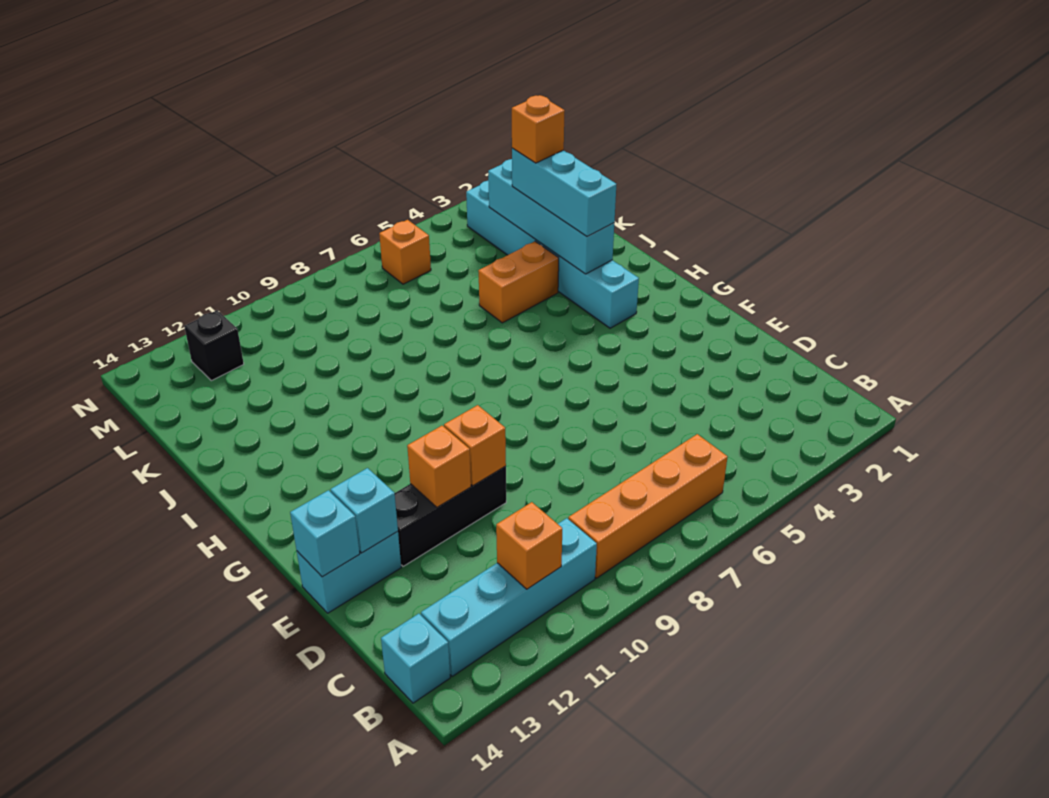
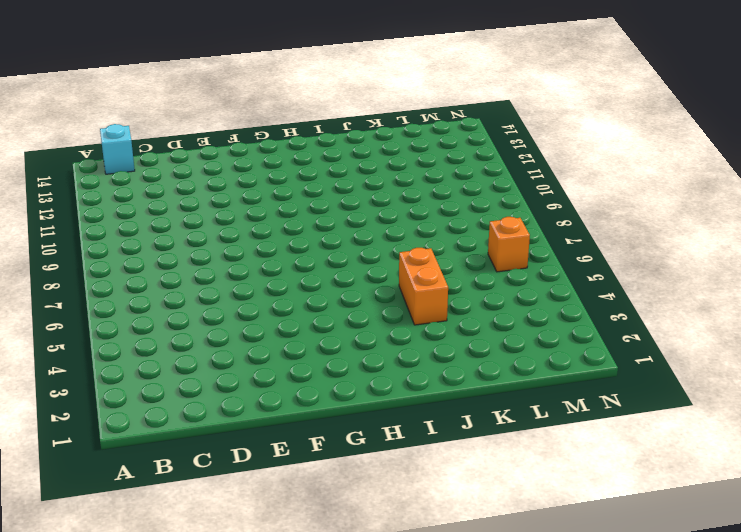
none -> orange 1x4 brick [568,434,728,578]
none -> cyan 1x4 brick [421,518,597,677]
none -> black 1x3 brick [395,466,506,566]

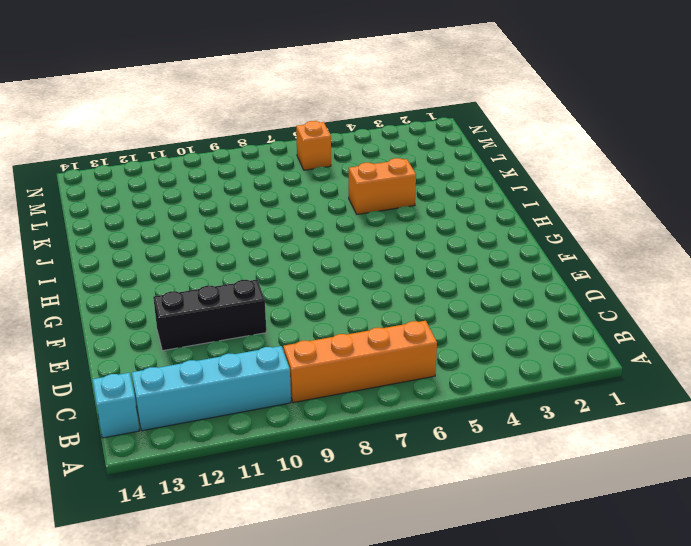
none -> cyan 1x2 brick [297,532,401,613]
none -> cyan 1x6 brick [466,181,639,328]
none -> black 1x1 brick [184,310,244,381]

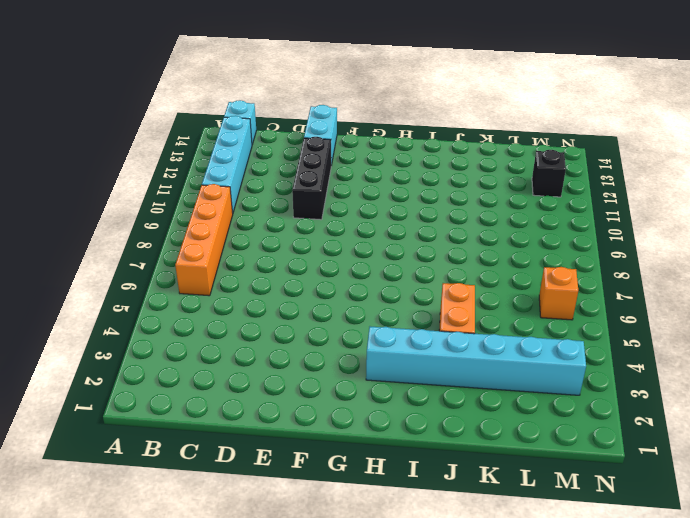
none -> orange 1x1 brick [496,502,562,589]
none -> orange 1x1 brick [444,405,506,486]
none -> orange 1x1 brick [407,426,471,507]

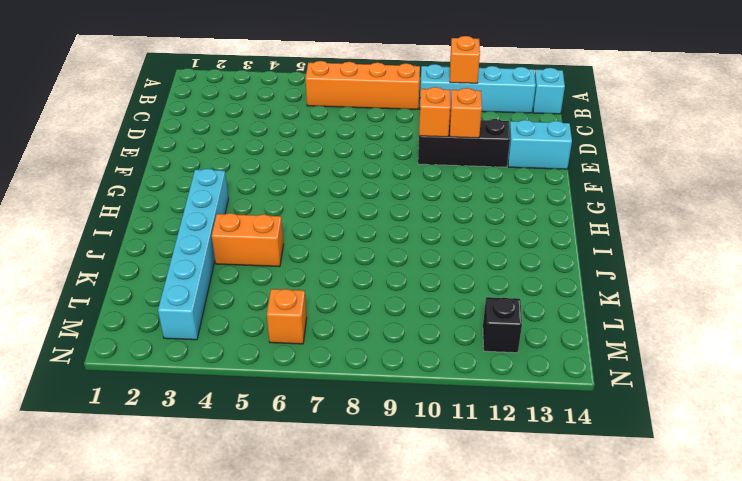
none -> cyan 1x1 brick [330,468,398,553]
none -> cyan 1x1 brick [290,490,360,577]
none -> cyan 1x4 brick [488,159,614,274]

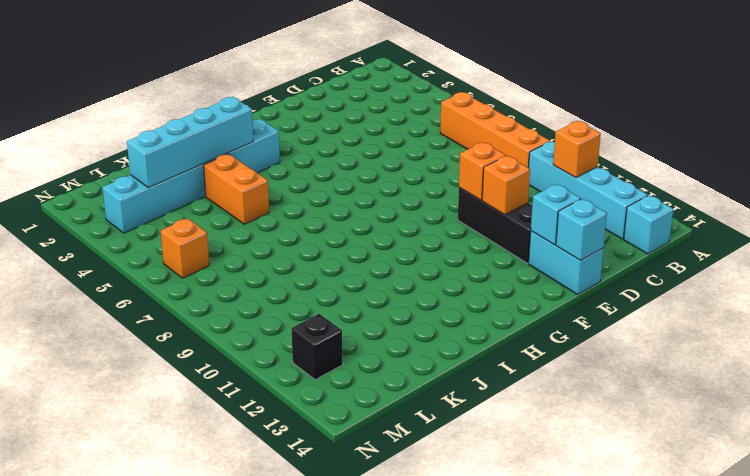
none -> cyan 1x3 brick [512,148,616,236]
none -> orange 1x1 brick [512,95,565,163]

